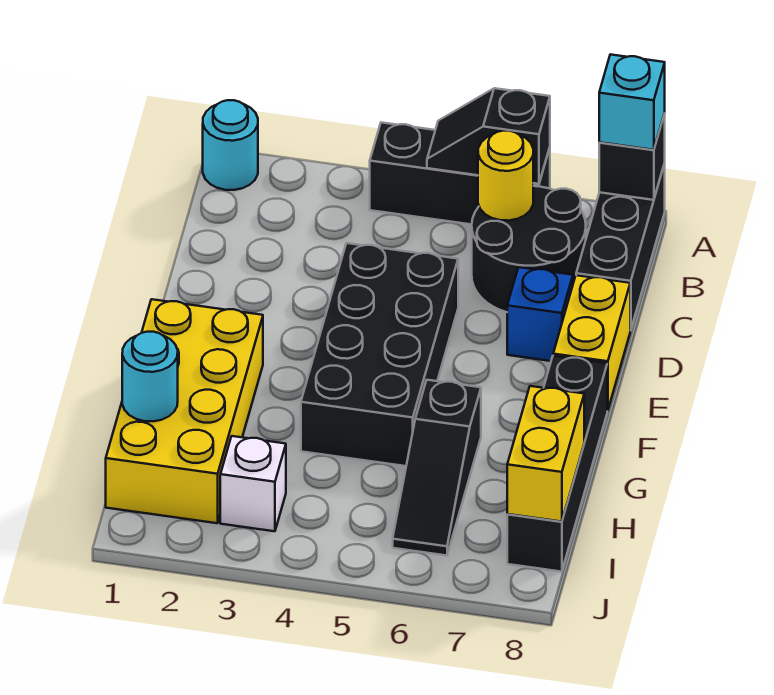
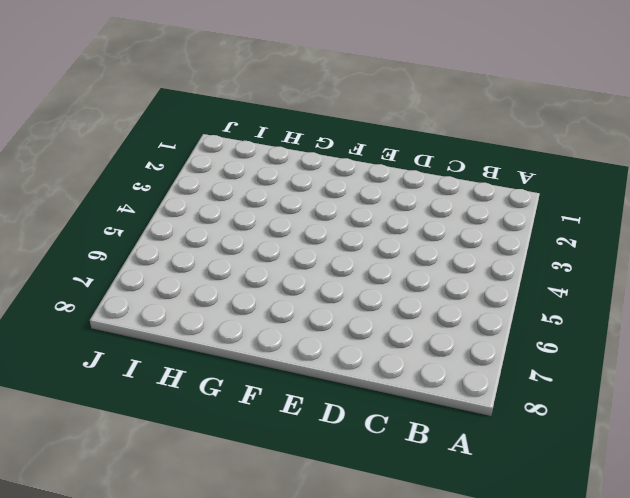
none -> cyan 1x1 round brick [203,100,258,190]
none -> black 1x3 brick [370,122,550,225]
none -> black 1x3 brick [576,164,665,330]

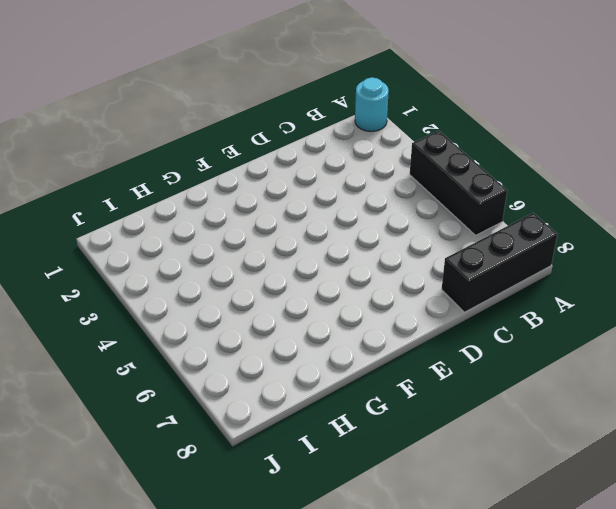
none -> black 2x2 round brick [472,186,586,312]
none -> black 2x4 brick [301,243,458,466]
none -> blue 1x1 brick [507,267,573,361]

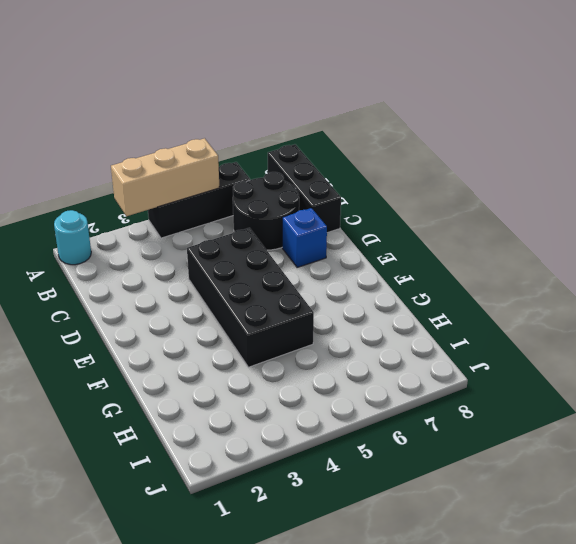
tan 1x3 brick [111,138,220,216] -> black 1x2 slope [427,88,550,184]
none -> yellow 1x2 brick [553,275,630,411]
none -> yellow 2x4 brick [106,299,263,523]
none -> black 1x4 brick [507,356,607,572]

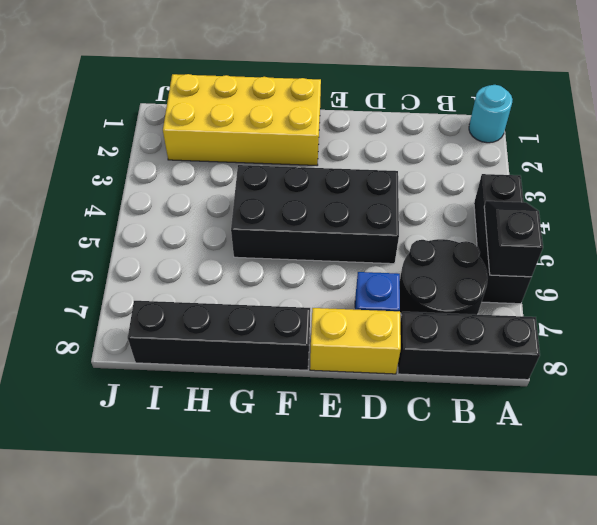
none -> black 1x3 slope [393,380,481,556]
none -> white 1x1 brick [220,436,286,531]
none -> black 1x1 brick [599,114,665,200]

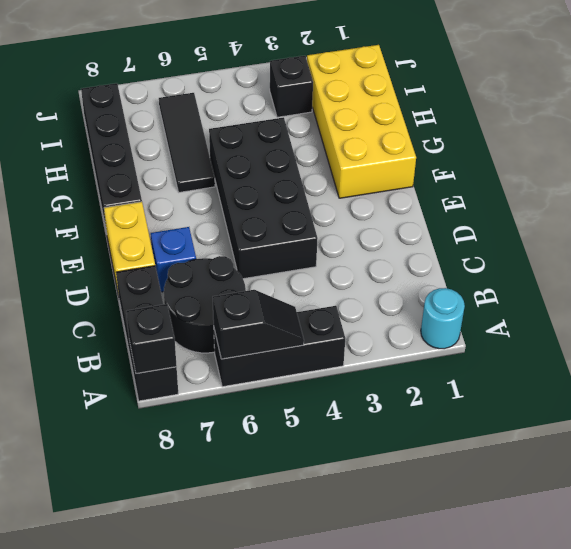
black 1x3 tile [159,93,215,192] -> black 1x3 slope [393,380,481,556]
black 1x1 brick [270,56,313,117] -> white 1x1 brick [220,436,286,531]
none -> yellow 1x1 round brick [478,131,533,221]
none -> cyan 1x1 round brick [122,332,178,421]
none -> yellow 1x2 brick [507,386,584,522]

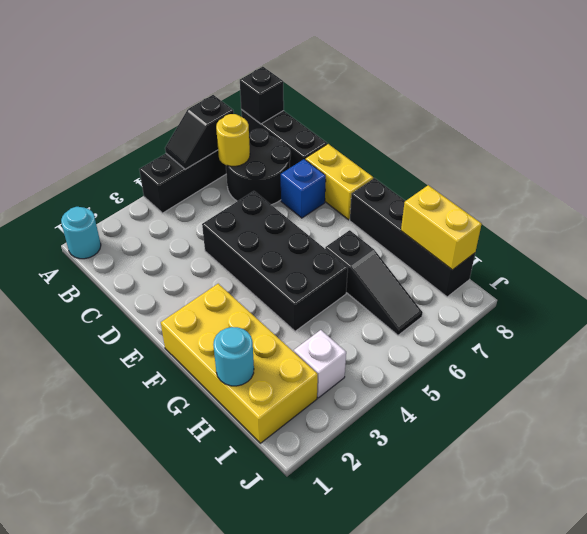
none -> cyan 1x1 brick [599,54,665,150]

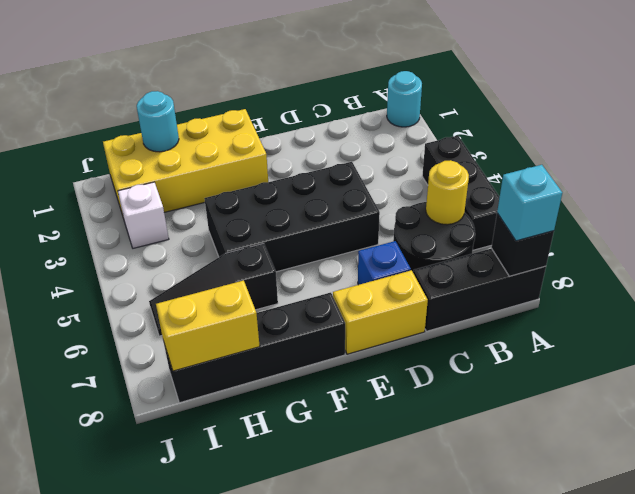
none -> black 1x2 slope [427,88,550,184]

